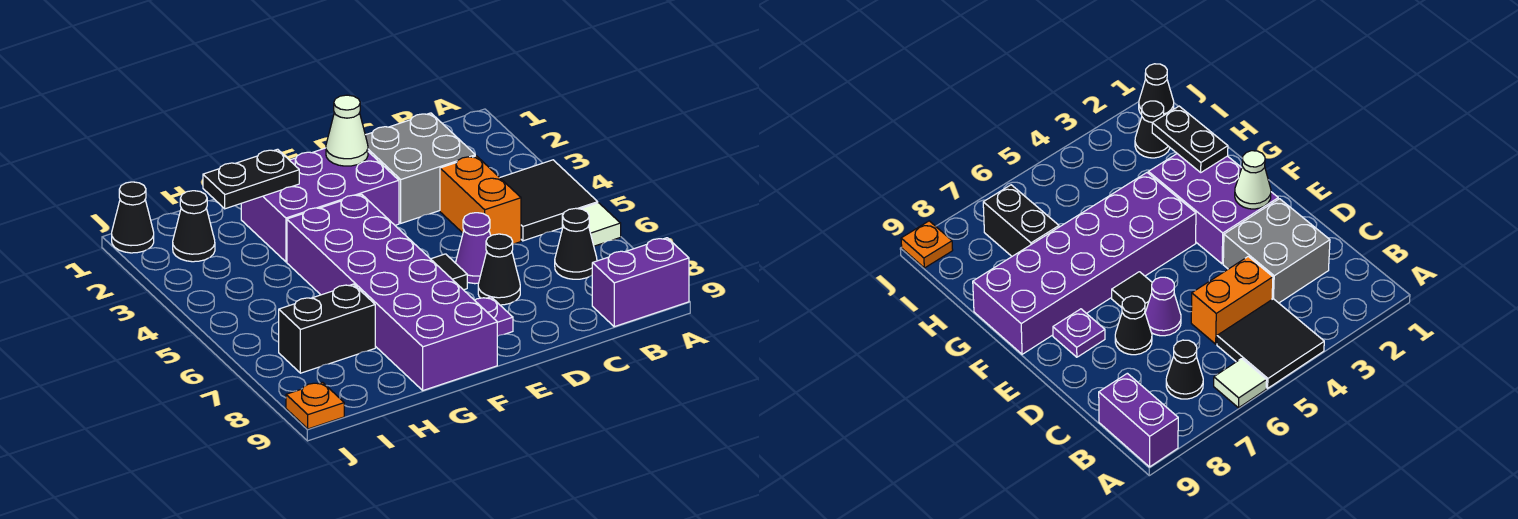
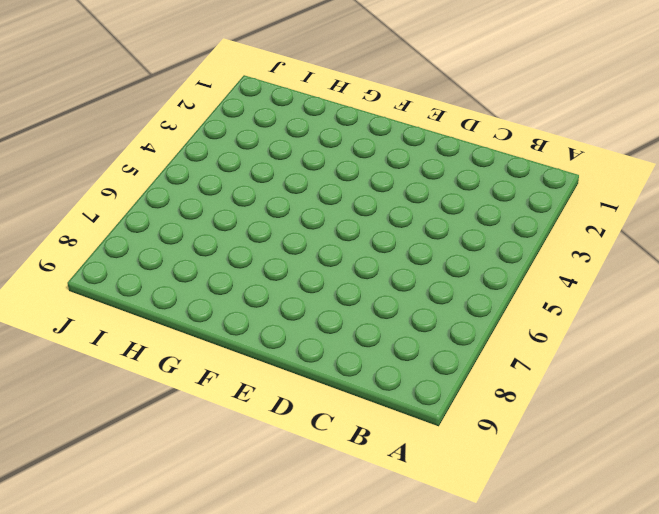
none -> black 2x2 tile [500,160,598,241]
none -> white 1x1 tile [562,203,621,246]
none -> purple 1x2 brick [592,238,689,327]

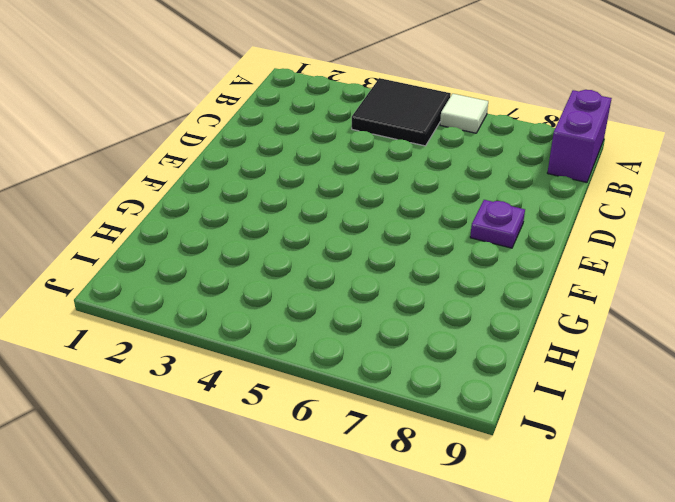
none -> black 1x1 cone [555,208,597,279]
none -> grey 2x2 brick [365,113,475,223]
none -> orange 1x2 brick [440,156,521,244]

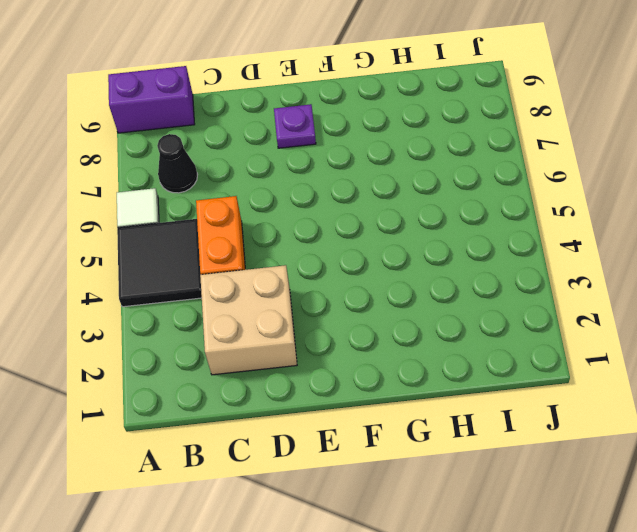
tan 2x2 brick [200,265,297,375] -> grey 2x2 brick [365,113,475,223]
none -> purple 1x1 cone [456,213,491,284]
none -> black 1x1 cone [478,234,520,305]
none -> purple 2x3 brick [241,148,399,262]

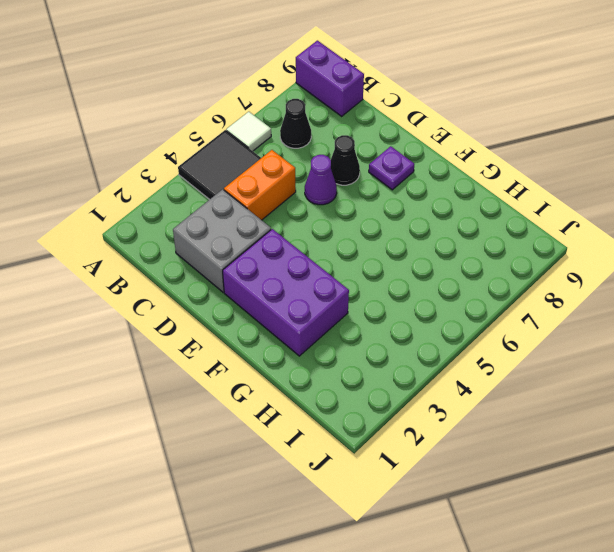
none -> black 1x1 tile [431,254,467,290]
none -> purple 2x6 brick [287,194,497,390]
none -> black 1x2 brick [279,284,375,373]

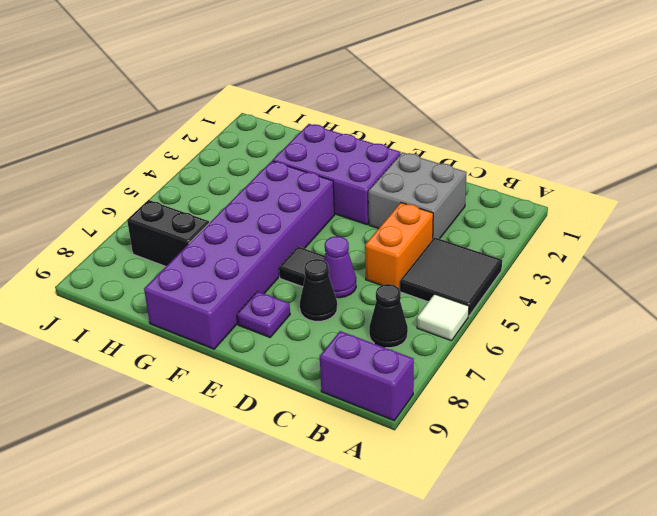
none -> black 1x1 cone [173,191,215,262]
none -> black 1x1 cone [112,182,154,253]
none -> orange 1x1 plate [286,382,344,429]

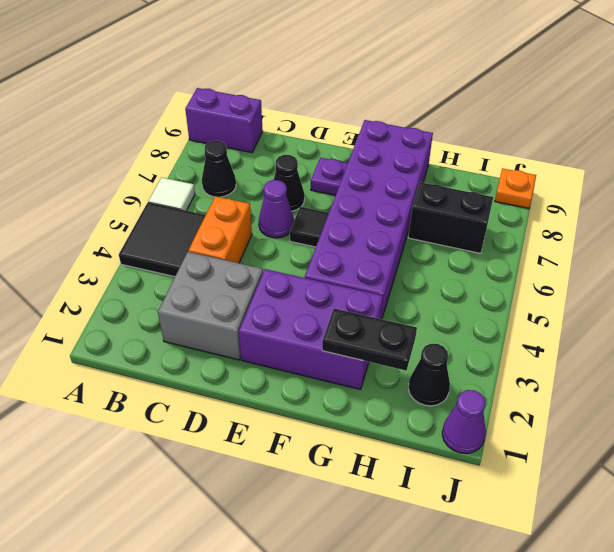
purple 1x1 cone [442,390,486,454] -> black 1x1 cone [112,182,154,253]
none -> white 1x1 cone [326,95,368,166]

